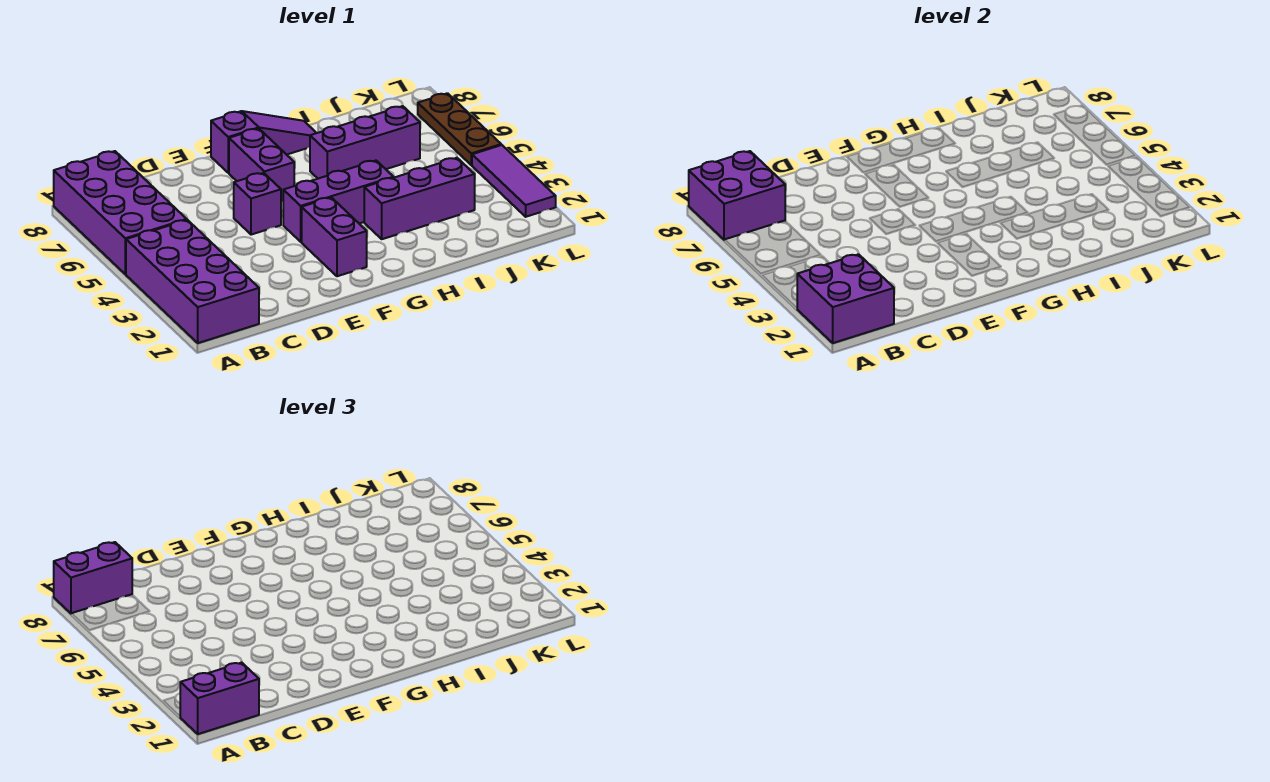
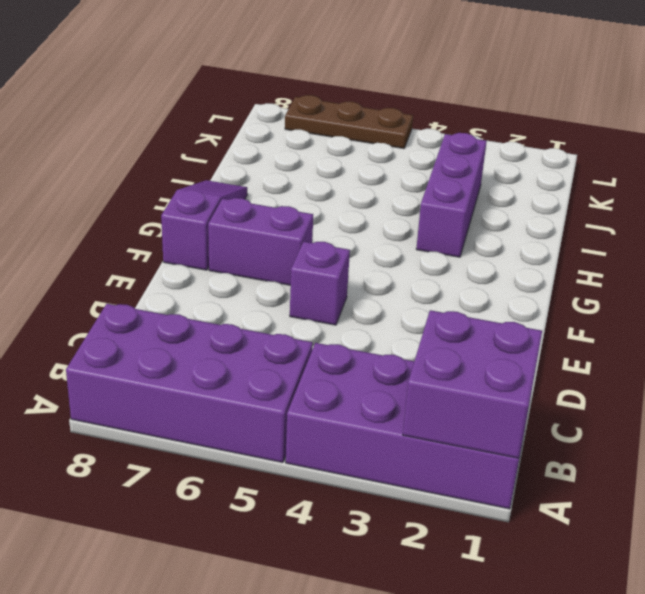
none -> purple 1x2 brick [302,197,367,276]
none -> purple 1x3 brick [283,161,393,242]
none -> purple 1x3 brick [310,106,420,178]

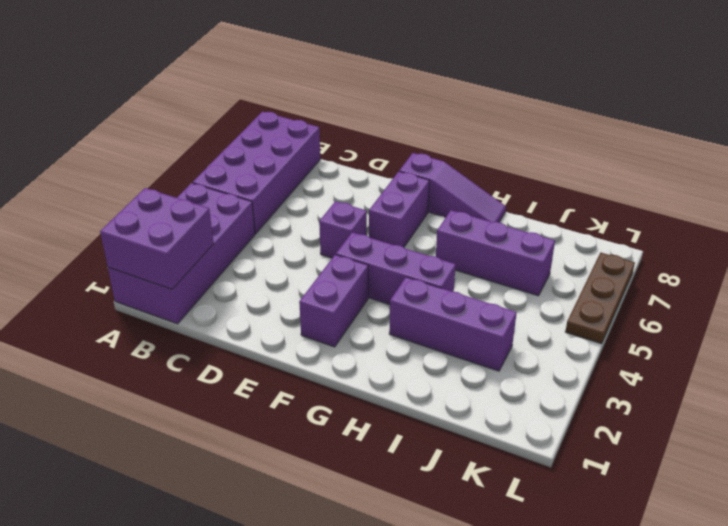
none -> purple 1x3 tile [472,145,556,217]
none -> purple 2x2 brick [689,151,785,240]
none -> purple 1x2 brick [180,663,259,734]

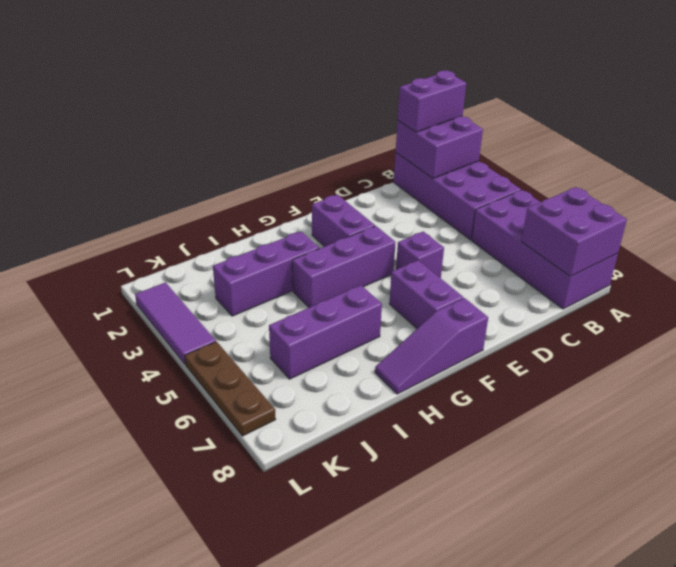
none -> purple 1x2 brick [54,542,132,614]

